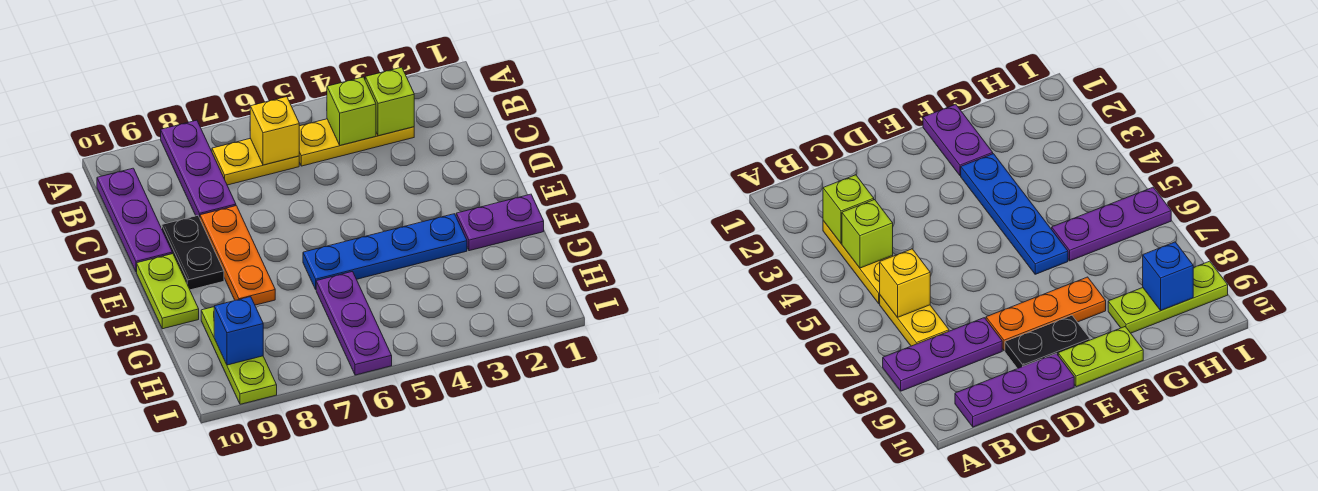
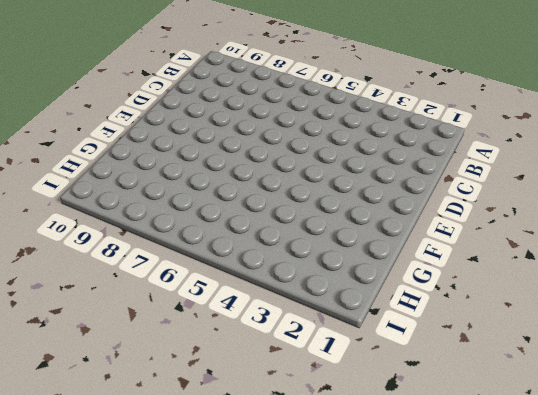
none -> purple 1x3 plate [161,120,236,218]
none -> yellow 1x3 plate [299,119,414,166]
none -> yellow 1x2 plate [212,138,299,185]

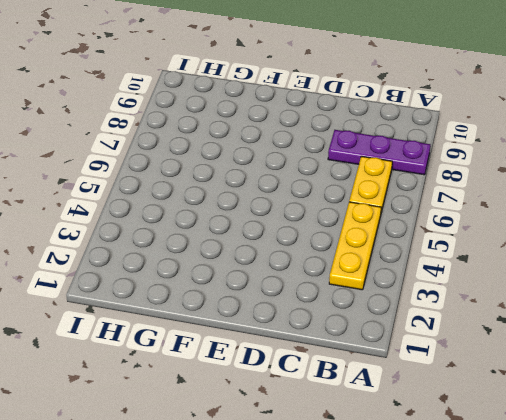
none -> purple 1x3 plate [97,168,172,272]
none -> orange 1x3 plate [200,206,275,305]
none -> black 1x2 plate [162,215,224,290]

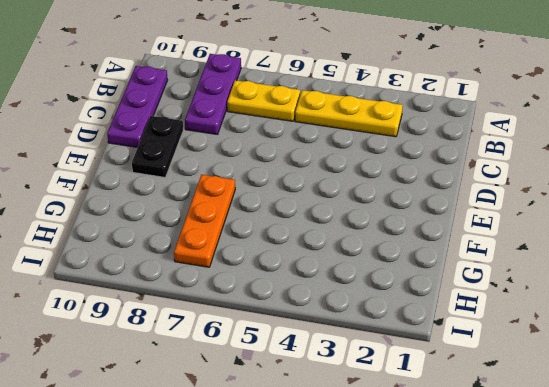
orange 1x3 plate [174,175,235,267] -> orange 1x3 plate moved to [200,206,275,305]
none -> lime 1x2 plate [137,254,199,329]
none -> purple 1x2 plate [456,194,544,251]
none -> blue 1x4 plate [303,214,467,289]

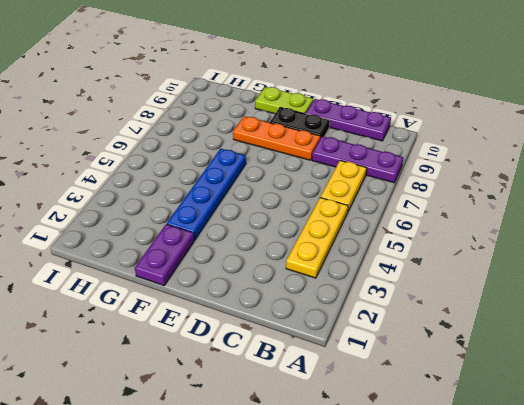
none -> purple 1x3 plate [316,272,392,375]
none -> lime 1x3 plate [201,307,277,404]
none -> lime 1x1 brick [365,67,414,136]

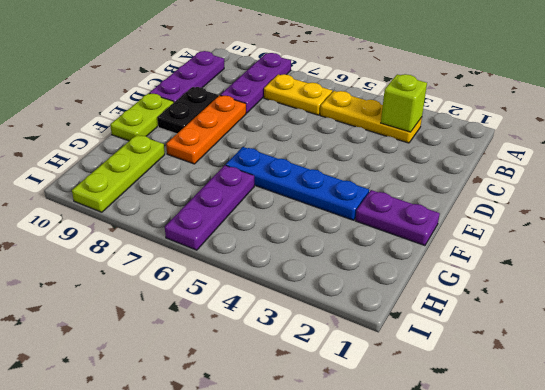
none -> lime 1x1 brick [327,77,376,146]
none -> yellow 1x1 brick [250,97,299,165]
none -> blue 1x1 brick [214,297,263,365]

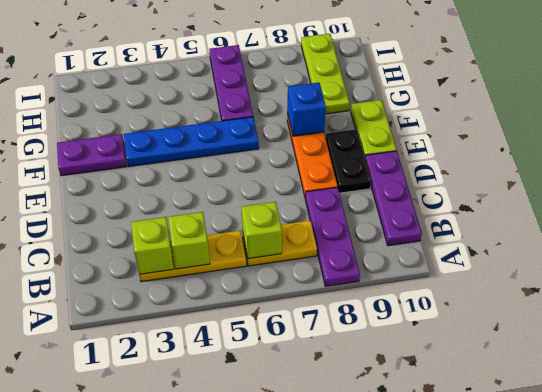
lime 1x1 brick [241,202,282,259] -> yellow 1x1 brick [250,97,299,165]
blue 1x1 brick [287,83,326,136] -> blue 1x1 brick moved to [214,297,263,365]

